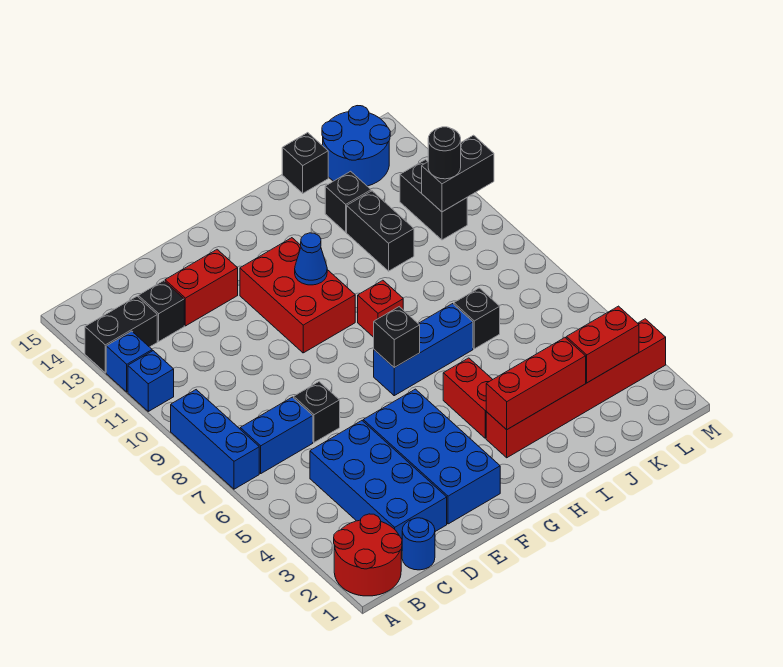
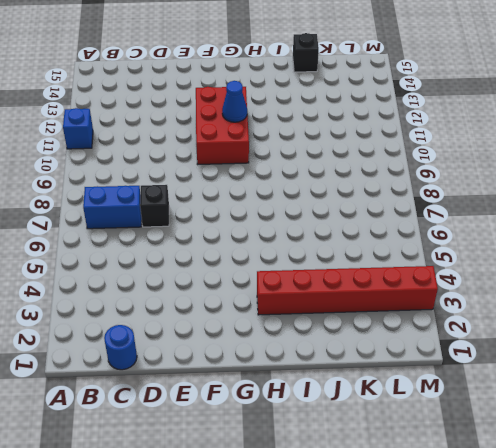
none -> red 2x2 round brick [334,514,402,596]
none -> blue 1x3 brick [171,390,259,489]
none -> blue 1x1 brick [106,331,152,392]

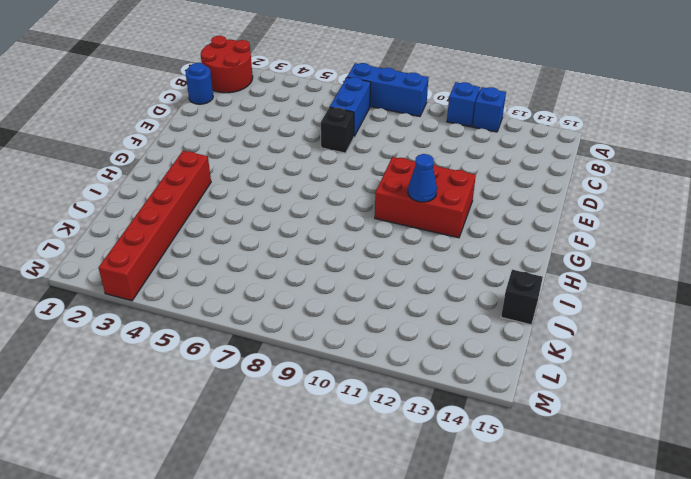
none -> black 1x2 brick [85,296,157,373]
none -> blue 2x4 brick [310,421,447,551]
none -> black 1x1 brick [138,281,184,341]

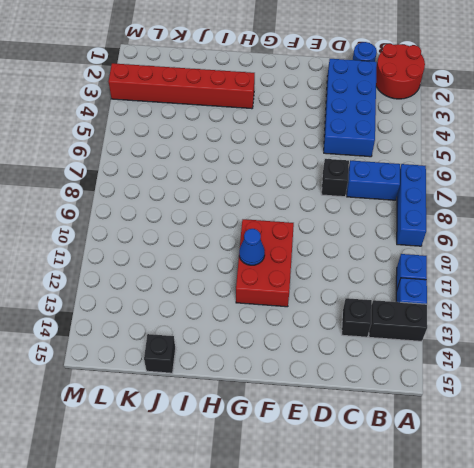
none -> red 1x2 brick [165,250,238,326]
none -> blue 2x4 brick [363,389,500,524]
none -> blue 1x3 brick [374,304,473,396]

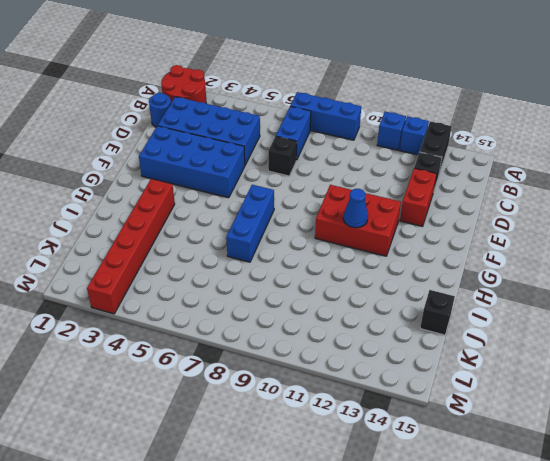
none -> red 1x2 brick [443,358,493,438]
none -> red 1x1 brick [358,280,403,337]
none -> black 1x1 brick [454,288,500,349]

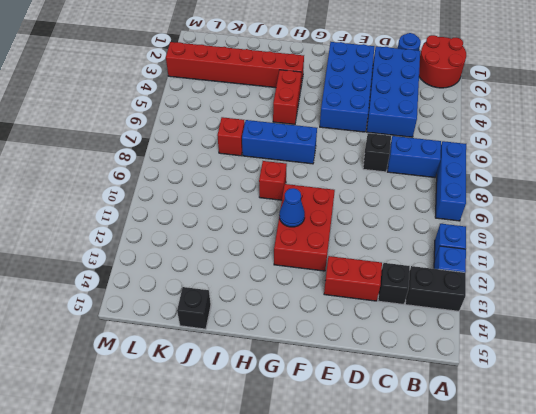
red 1x1 brick [217,117,245,156] -> black 1x1 brick [454,288,500,349]
none -> black 1x2 brick [347,191,414,271]
none -> black 1x1 brick [325,171,371,232]
none -> blue 2x2 round brick [322,106,390,186]

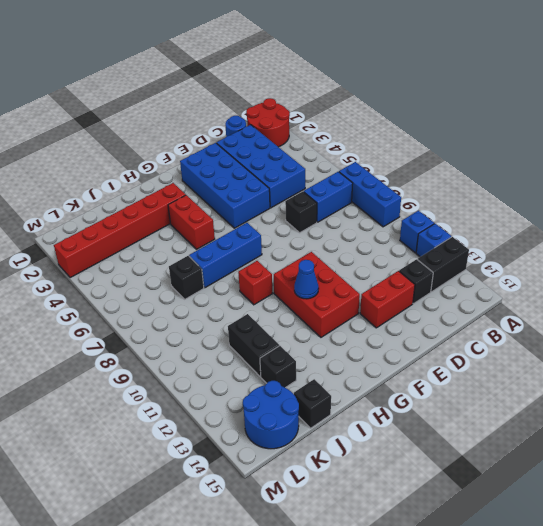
none -> black 1x2 brick [400,160,467,240]
none -> black 1x1 brick [374,307,420,368]
none -> red 1x3 brick [486,338,586,430]

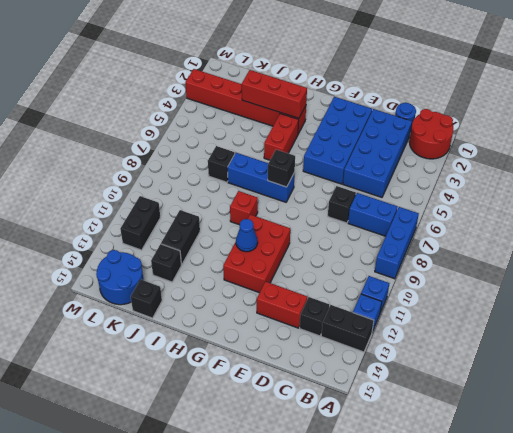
none -> red 1x2 brick [566,306,639,383]
none -> black 1x2 brick [422,135,494,212]
none -> black 1x1 round brick [428,127,461,179]

